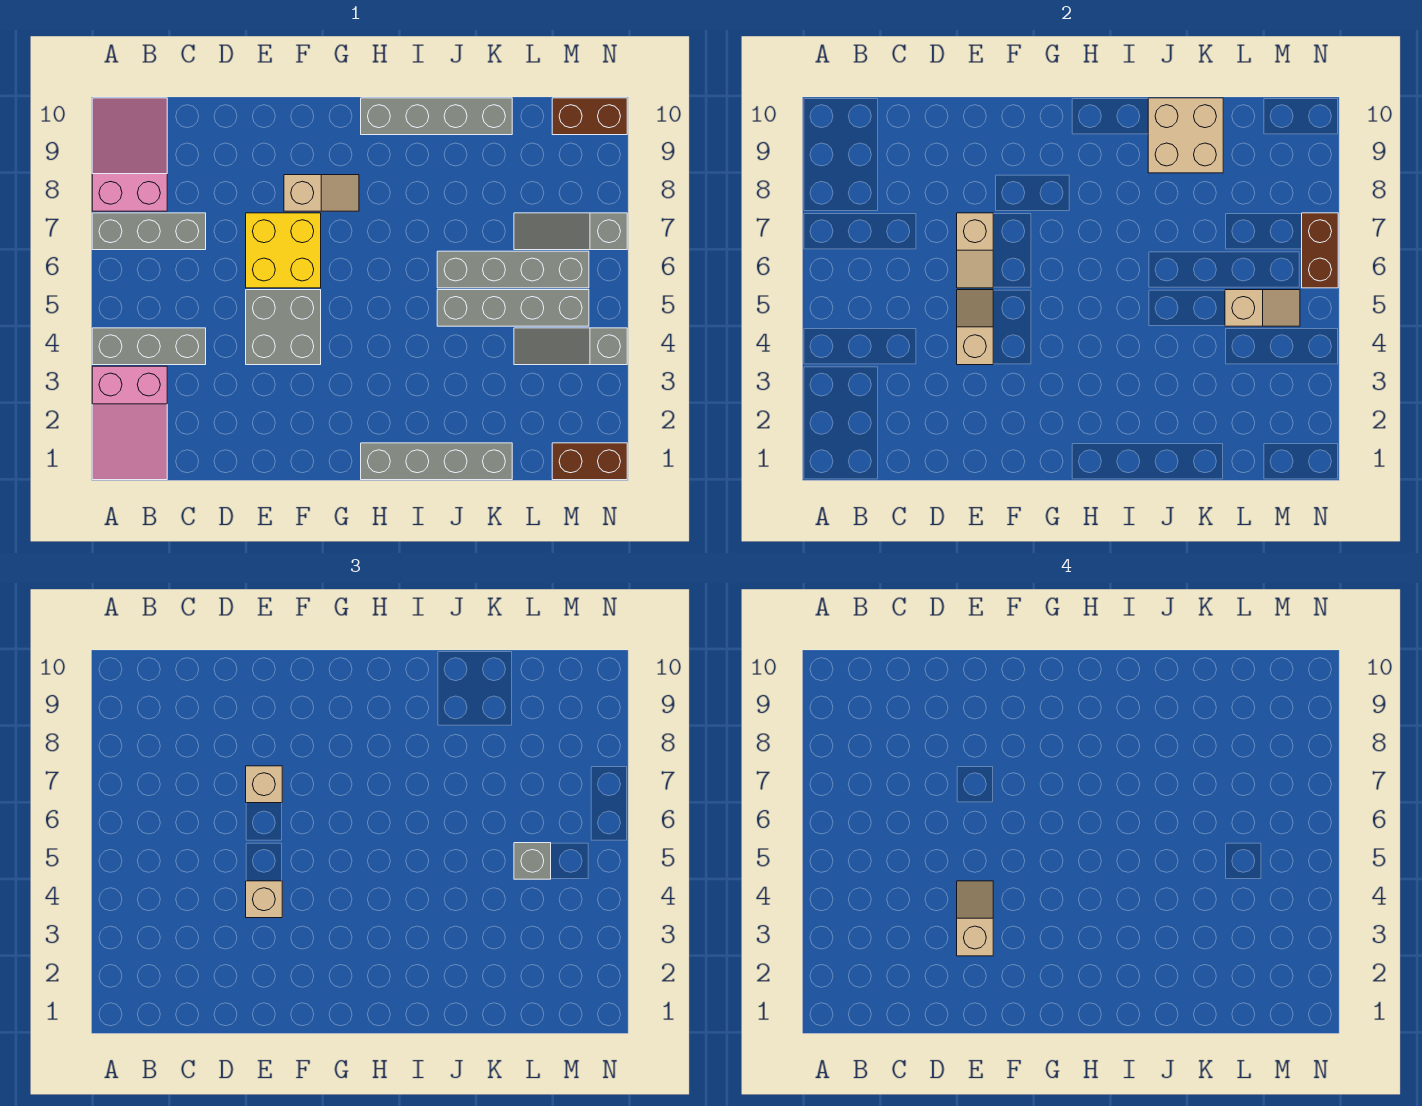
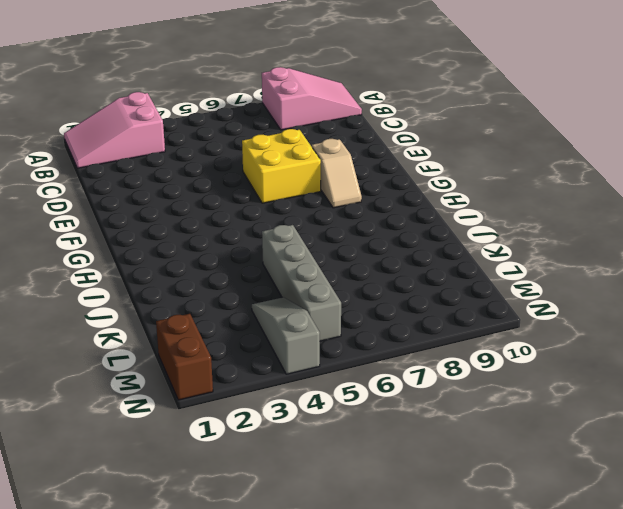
none -> grey 1x3 brick [92,328,206,365]
none -> grey 1x3 brick [92,213,206,250]
none -> grey 2x2 brick [246,290,321,365]

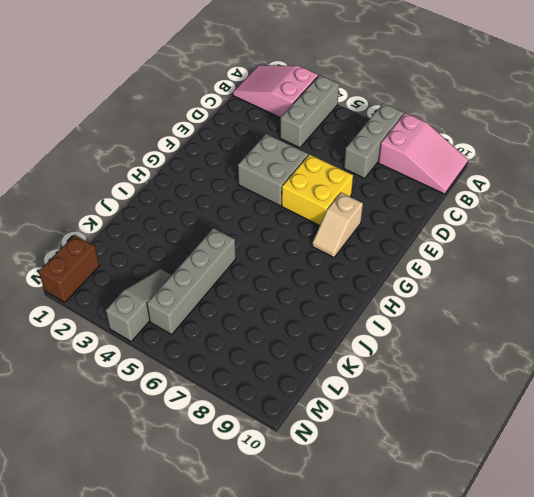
none -> grey 1x4 brick [361,443,512,480]
none -> grey 1x4 brick [361,98,512,135]
none -> grey 1x4 brick [437,251,589,288]

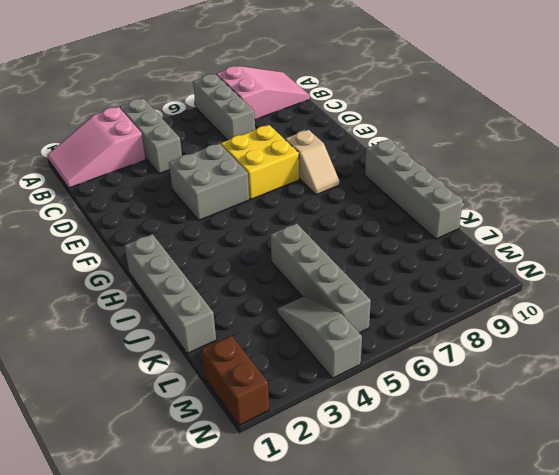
none -> grey 1x4 brick [437,251,589,288]
none -> grey 1x3 slope [514,213,627,250]
none -> brown 1x2 brick [552,98,627,135]

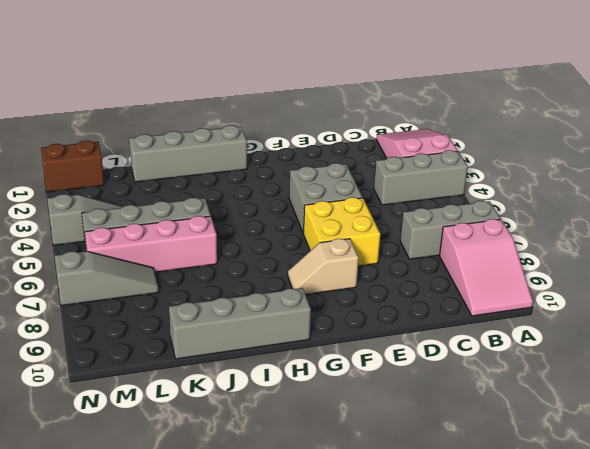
pink 1x4 brick [85,216,217,272] -> grey 1x4 brick [437,251,589,288]
none -> brown 1x2 brick [552,98,627,135]
none -> tan 1x2 slope [957,290,993,365]
none -> tan 1x2 slope [957,213,993,288]

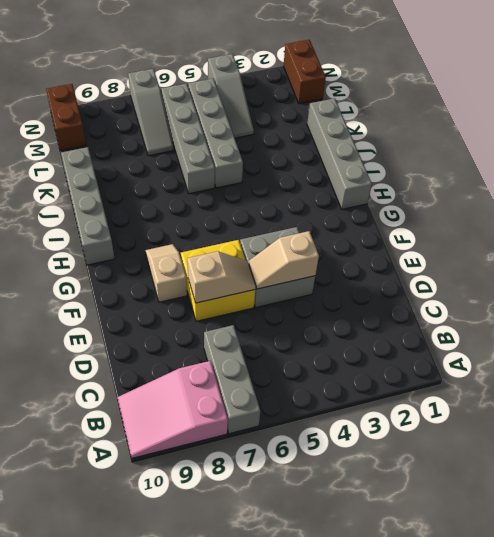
none -> pink 2x3 slope [92,366,167,480]
none -> grey 1x3 brick [92,328,206,365]
none -> tan 2x2 brick [1148,98,1223,173]

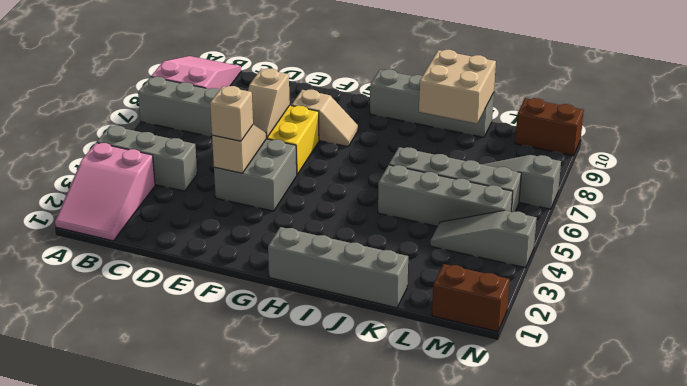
none -> tan 1x2 slope [1225,290,1300,326]
none -> brown 1x2 brick [1302,213,1338,288]
none -> tan 1x1 brick [246,766,282,803]

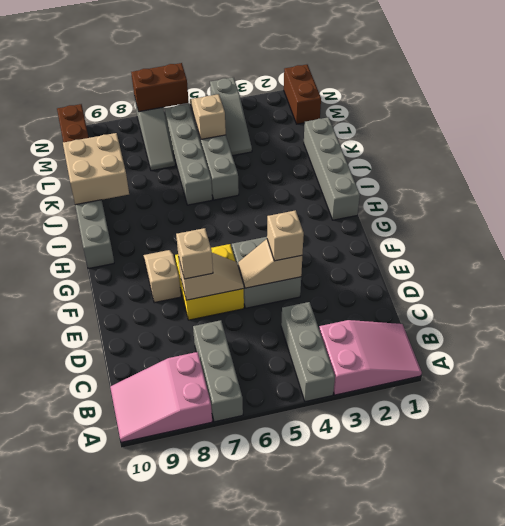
none -> grey 1x1 brick [514,843,551,879]
none -> tan 1x2 slope [957,881,993,956]

